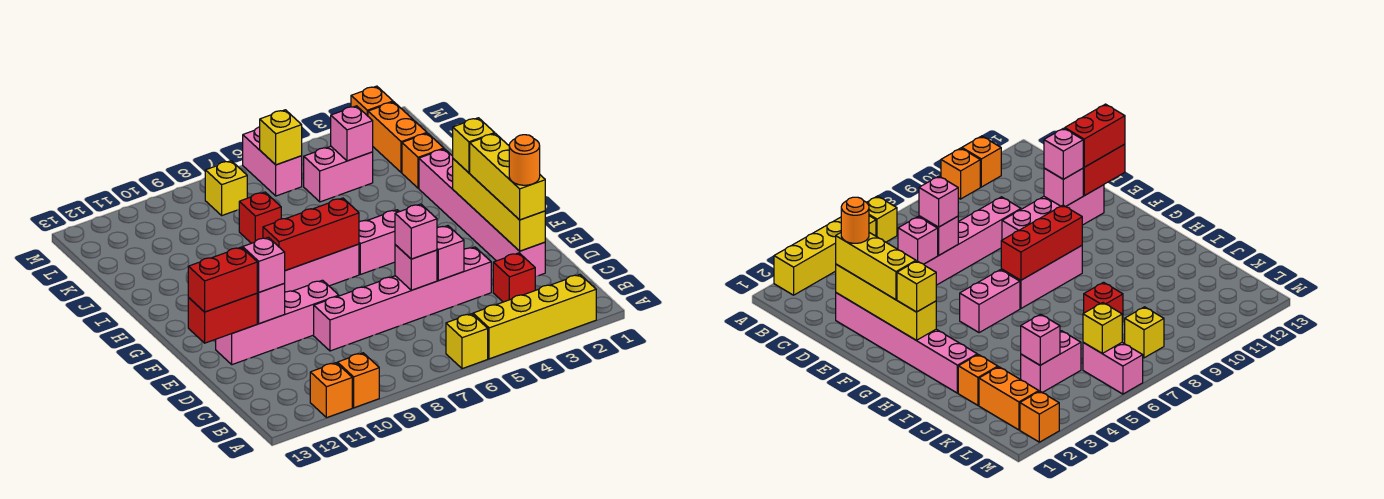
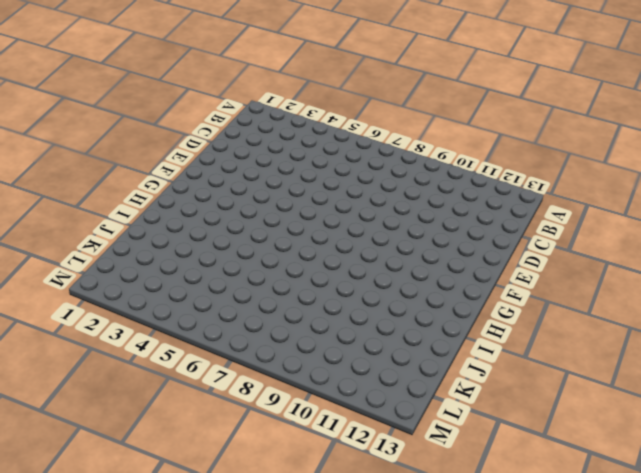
none -> yellow 1x4 brick [473,275,596,359]
none -> yellow 1x1 brick [446,314,488,369]
none -> orange 1x1 brick [337,353,379,408]
none -> orange 1x1 brick [310,363,352,418]

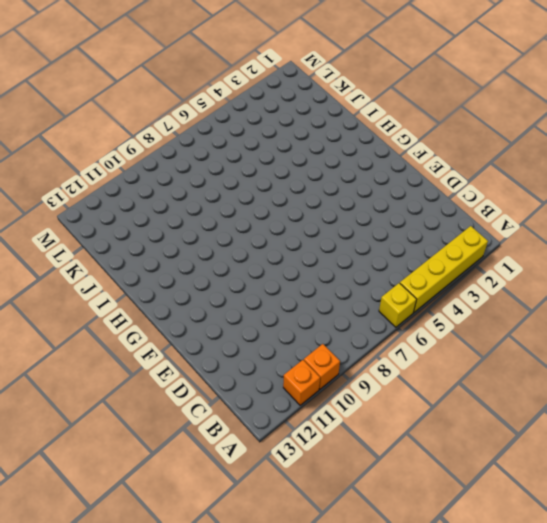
none -> red 1x1 brick [493,253,535,302]
none -> pink 1x6 brick [419,149,545,277]
none -> pink 1x6 brick [314,247,491,351]
none -> pink 1x4 brick [216,280,339,365]

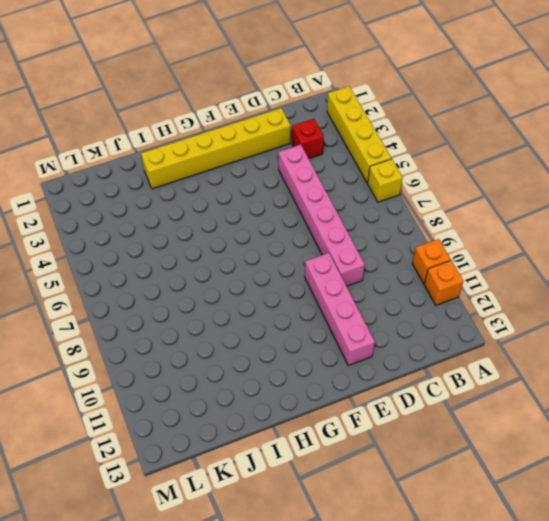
yellow 1x6 brick [141,108,291,189] -> pink 1x6 brick [419,149,545,277]
none -> pink 1x2 brick [359,210,399,274]
none -> pink 1x3 brick [285,244,359,292]
none -> orange 1x1 brick [402,133,444,188]
none -> red 1x1 brick [239,192,281,243]

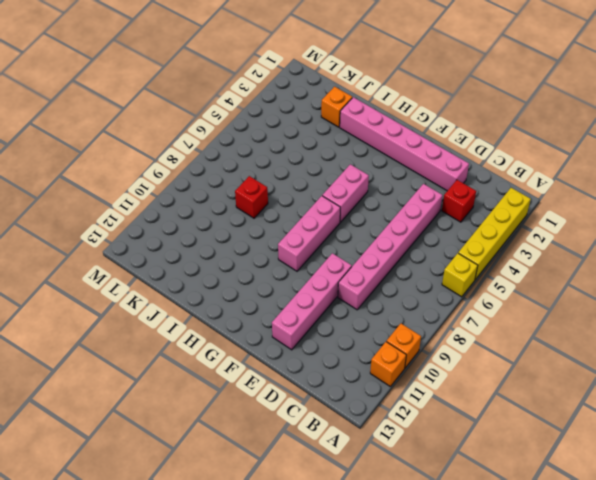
none -> orange 1x2 brick [368,102,427,173]
none -> pink 1x2 brick [304,146,373,202]
none -> pink 1x2 brick [243,127,302,196]
none -> yellow 1x1 brick [205,161,247,215]

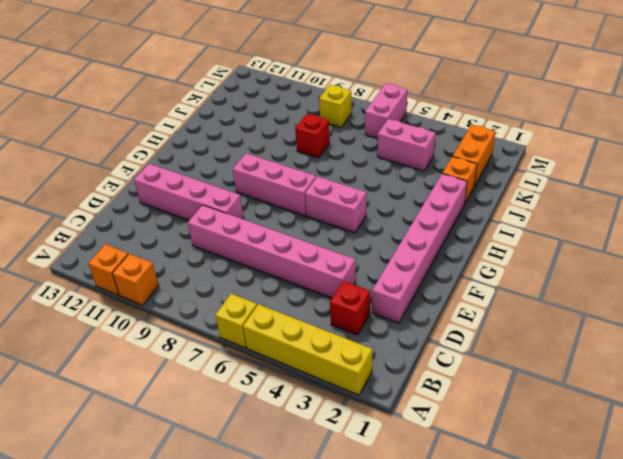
none -> orange 1x1 brick [351,86,393,116]
none -> yellow 1x4 brick [453,159,545,251]
none -> pink 1x1 brick [437,226,464,280]
none -> pink 1x1 brick [395,245,437,290]

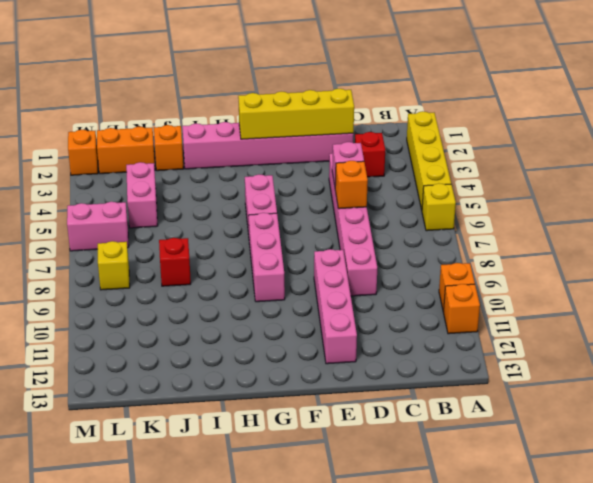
orange 1x1 brick [335,161,368,209] -> pink 1x1 brick [395,245,437,290]
none -> pink 1x1 brick [257,283,285,324]
none -> red 1x2 brick [188,293,257,343]
none -> red 1x3 brick [263,198,359,271]
none -> pink 1x1 brick [331,106,373,161]

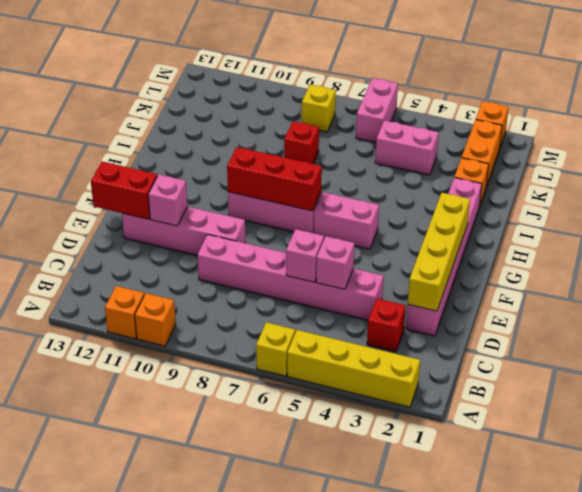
none -> pink 1x1 brick [331,106,373,161]
none -> yellow 1x1 brick [260,110,302,165]
none -> yellow 1x3 brick [470,133,545,220]
none -> pink 1x1 brick [395,204,437,259]

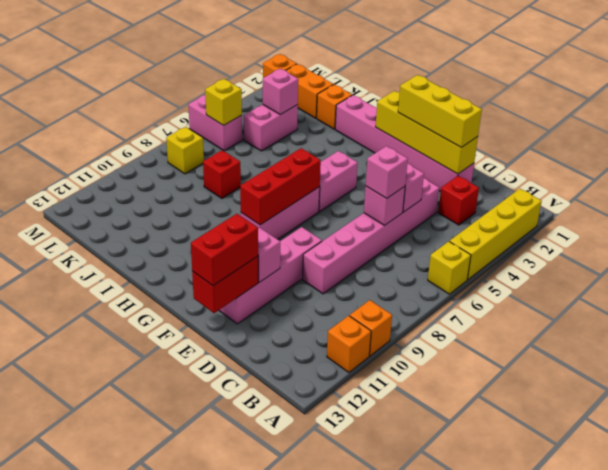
none -> pink 1x1 brick [243,237,285,292]
none -> yellow 1x1 brick [453,118,495,173]
none -> orange 1x1 round brick [509,135,540,185]

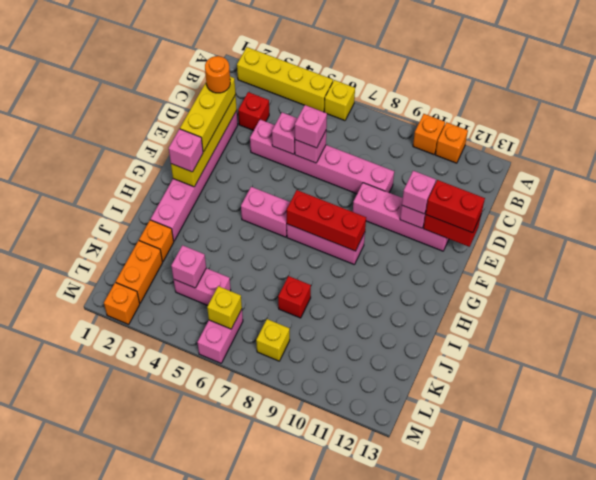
pink 1x1 brick [169,129,203,172] -> yellow 1x1 brick [453,118,495,173]

